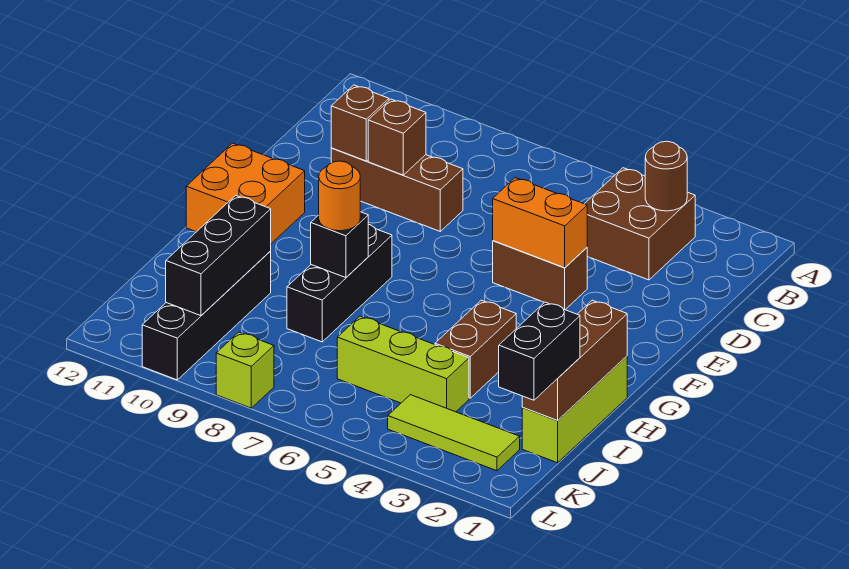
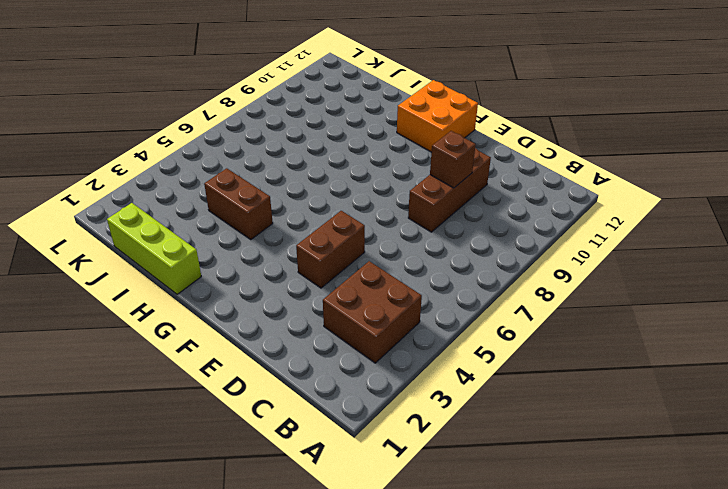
none -> black 1x3 brick [287,224,392,342]
none -> black 1x4 brick [142,251,271,380]
none -> lime 1x3 brick [337,316,469,412]

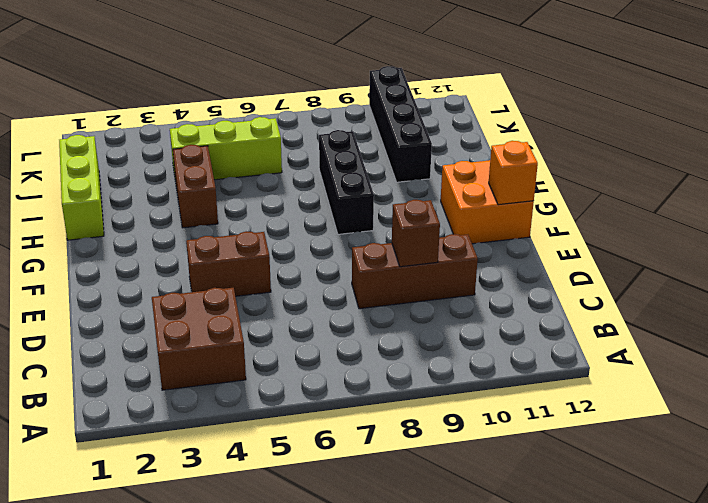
orange 1x1 brick [489,141,538,205] -> none
none -> lime 1x3 tile [388,395,520,471]
none -> lime 1x1 brick [216,332,274,408]
none -> brown 1x1 round brick [645,141,687,211]

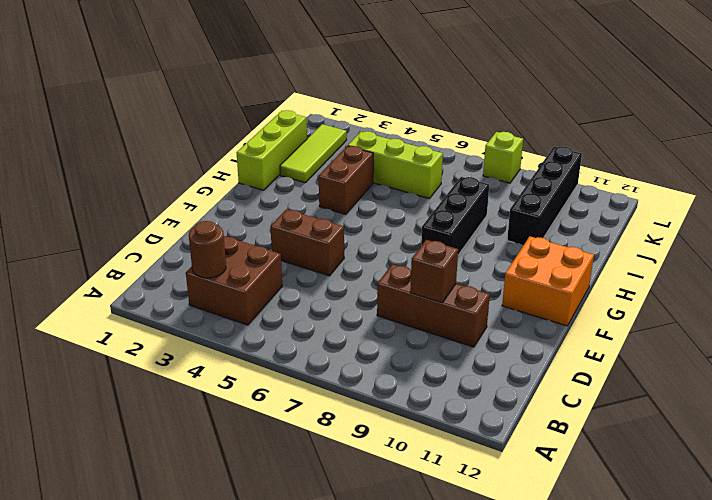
lime 1x3 tile [280,124,347,183] -> lime 1x3 tile turned to [388,395,520,471]
none -> brown 1x1 brick [331,85,389,161]
none -> orange 1x2 brick [493,178,587,268]
none -> brown 1x3 brick [522,300,627,420]

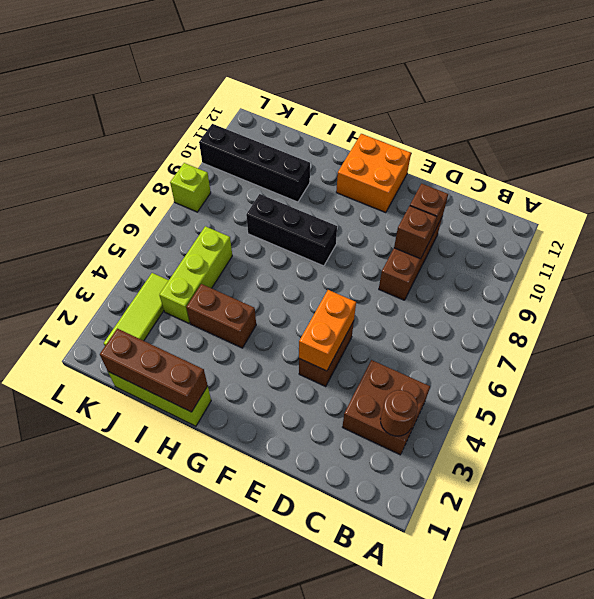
none -> black 1x1 brick [311,212,368,278]
none -> black 1x3 brick [166,195,271,316]
none -> orange 1x1 round brick [319,161,360,231]

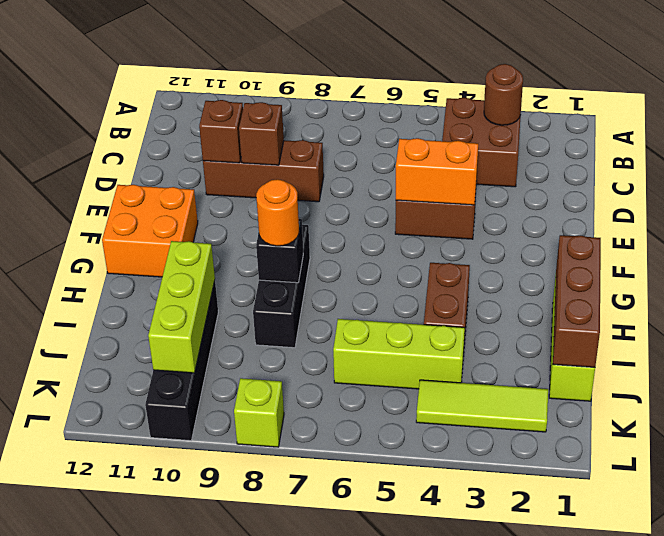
lime 1x3 brick [148,241,215,373] -> black 1x3 brick [166,195,271,316]
none -> black 1x2 brick [499,302,580,400]

